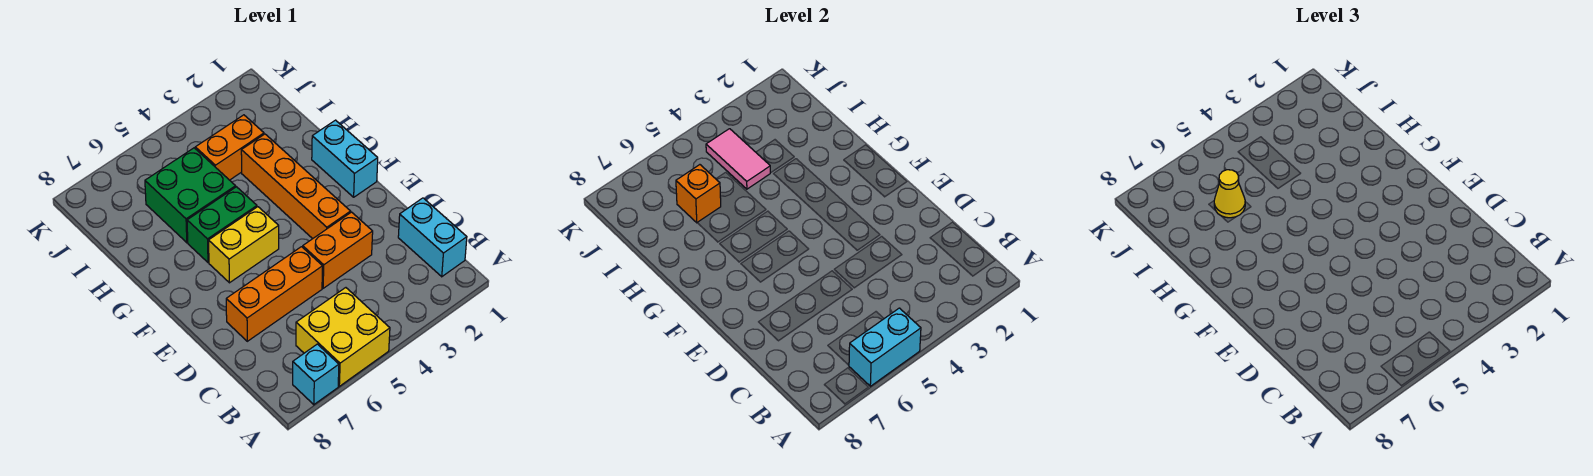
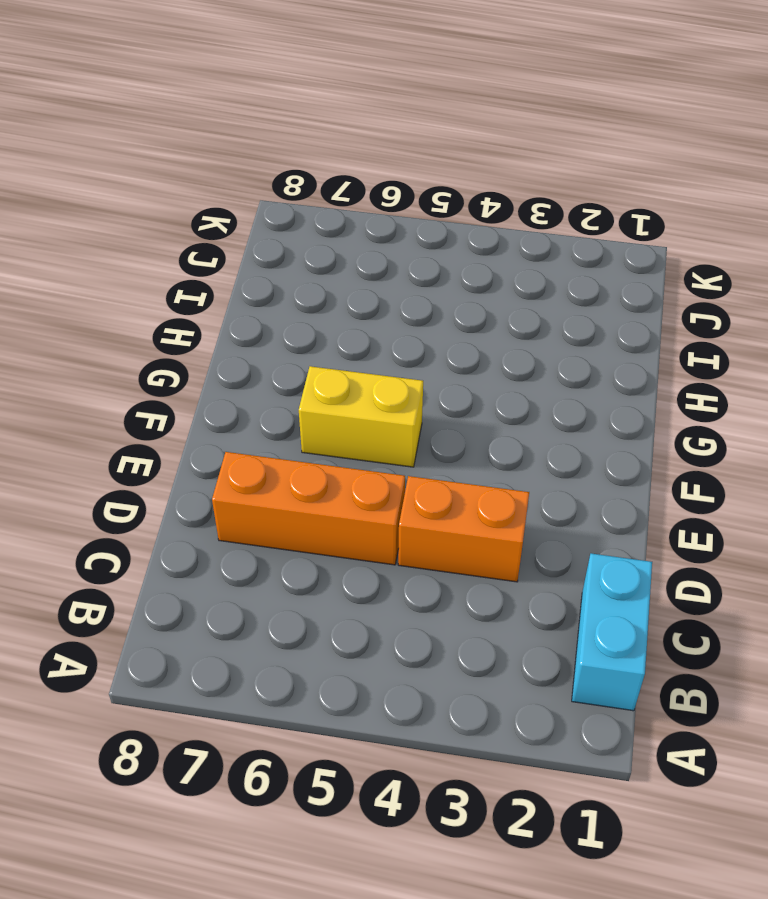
none -> yellow 2x2 brick [296,288,390,386]
none -> cyan 1x1 brick [293,344,339,405]
none -> orange 1x4 brick [241,134,351,239]

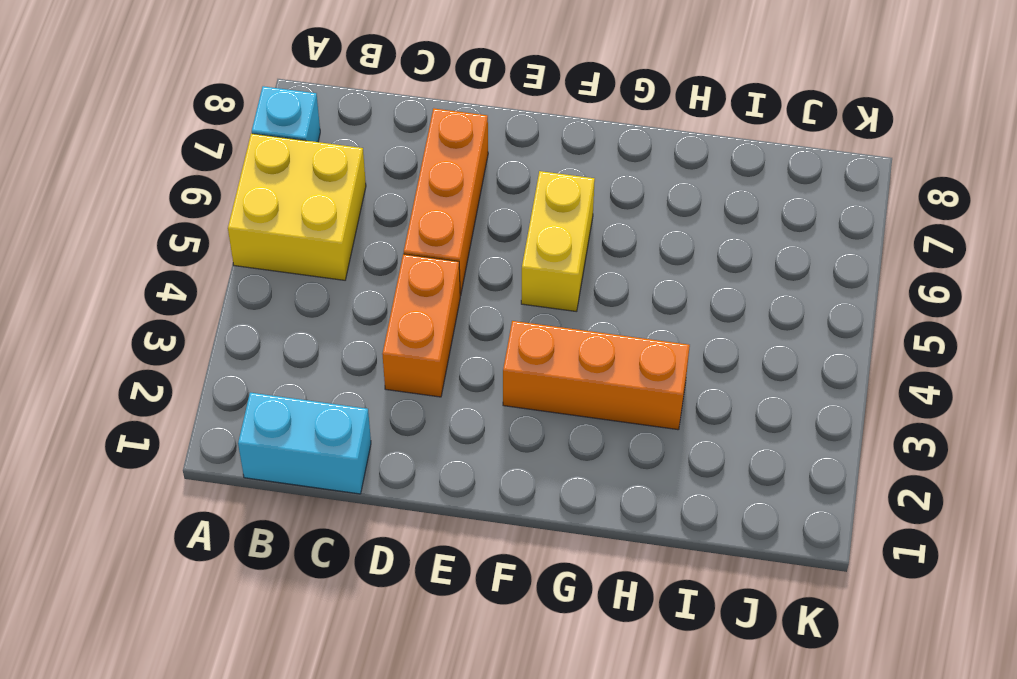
orange 1x3 brick [503,321,690,430] -> orange 1x4 brick [241,134,351,239]
none -> cyan 1x2 brick [312,120,378,197]
none -> green 1x2 brick [187,187,257,263]
none -> green 2x2 brick [145,148,236,243]

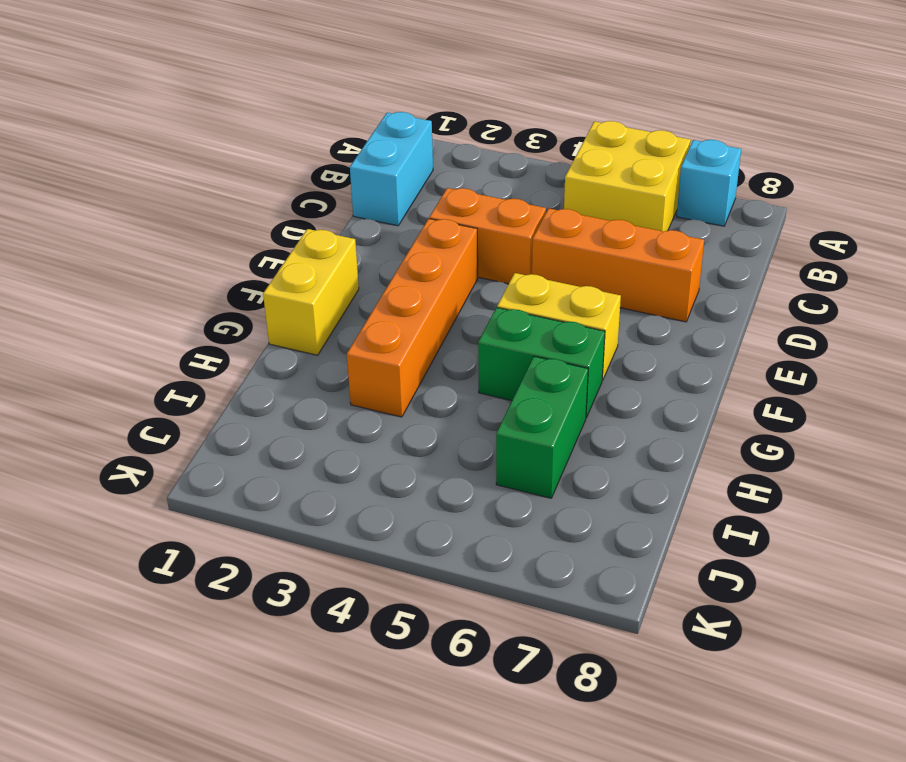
yellow 1x2 brick [263,229,359,355] -> cyan 1x2 brick [312,120,378,197]
green 1x2 brick [496,356,588,498] -> green 2x2 brick [145,148,236,243]
none -> orange 1x2 brick [195,115,264,180]
none -> cyan 1x2 brick [849,308,921,386]
none -> pink 1x2 tile [706,129,770,189]

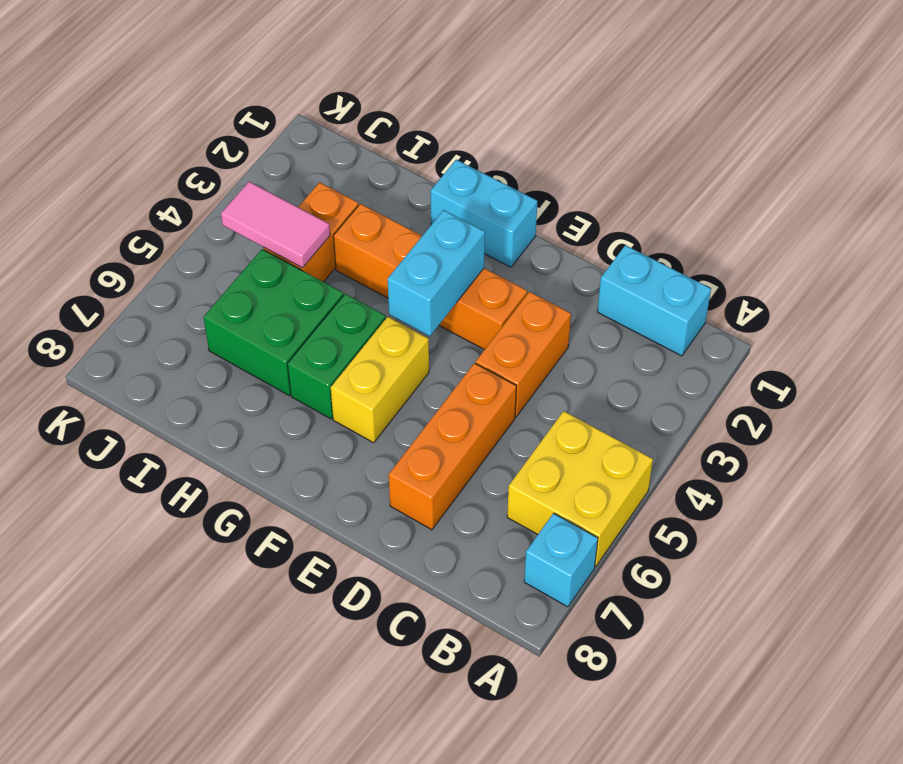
cyan 1x2 brick [388,210,485,336] -> cyan 1x2 brick moved to [849,308,921,386]
none -> orange 1x1 brick [676,165,721,223]
none -> yellow 1x1 cone [1214,170,1245,218]

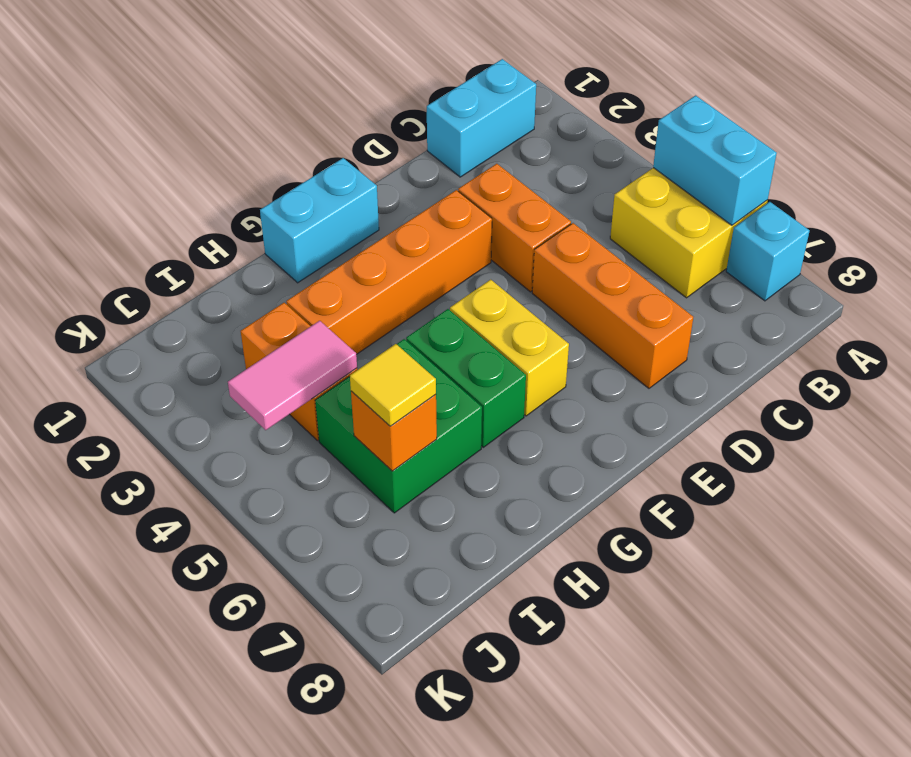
yellow 1x1 tile [350,344,436,426] -> yellow 1x1 cone [1214,170,1245,218]

